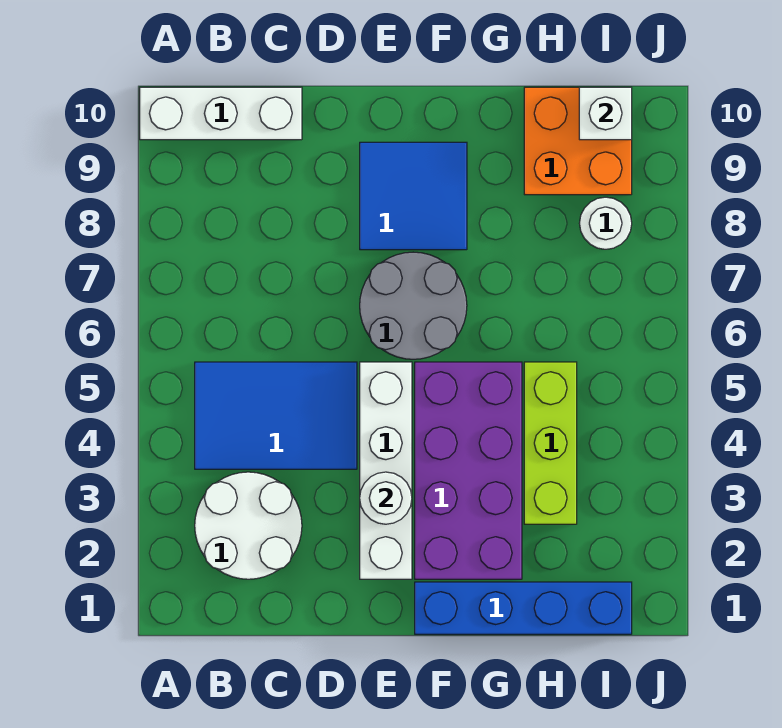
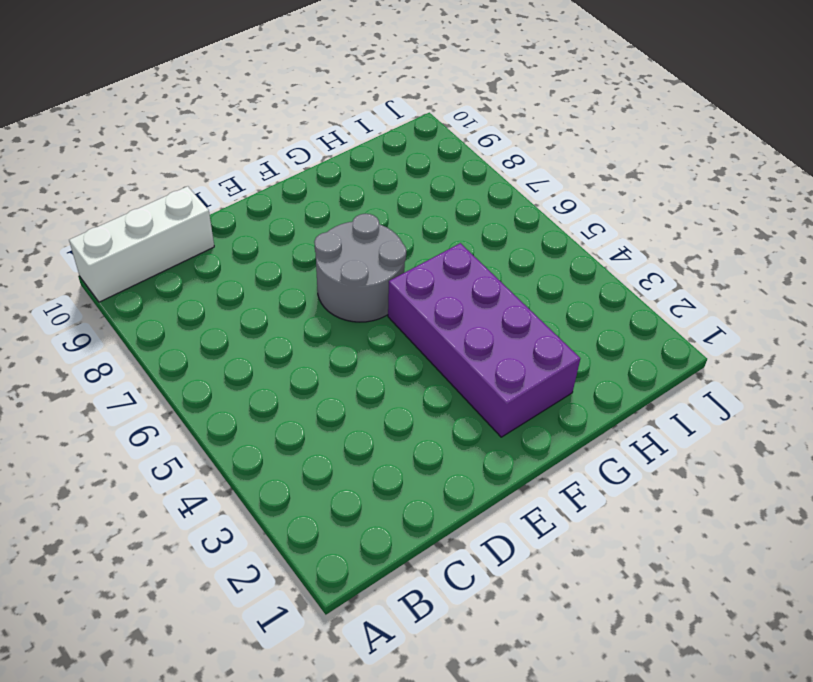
none -> white 2x2 round brick [195,472,302,579]
none -> blue 2x3 tile [195,362,357,469]
none -> white 1x4 brick [360,362,412,579]

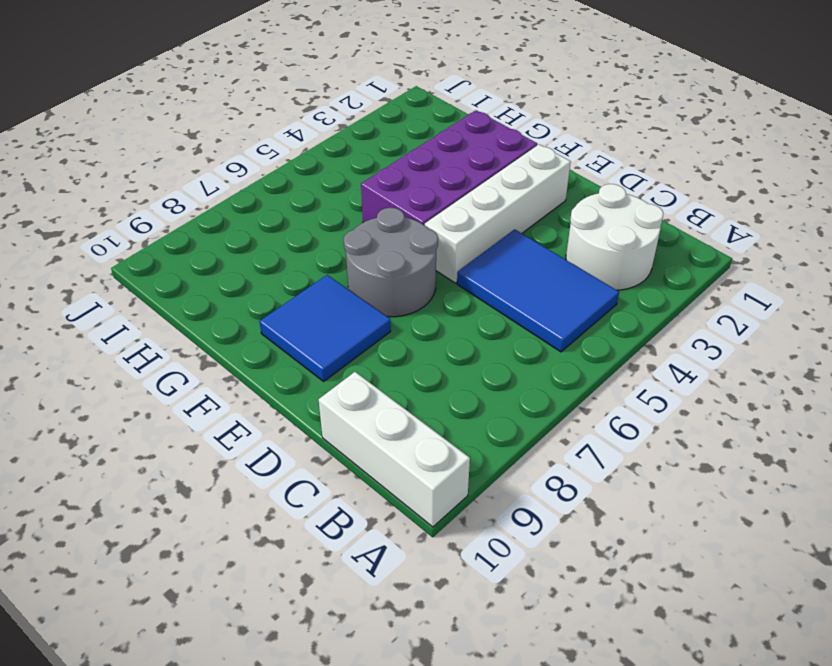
none -> blue 1x4 brick [415,582,632,634]
none -> lime 1x3 brick [524,362,577,524]
none -> orange 2x2 brick [524,87,632,195]

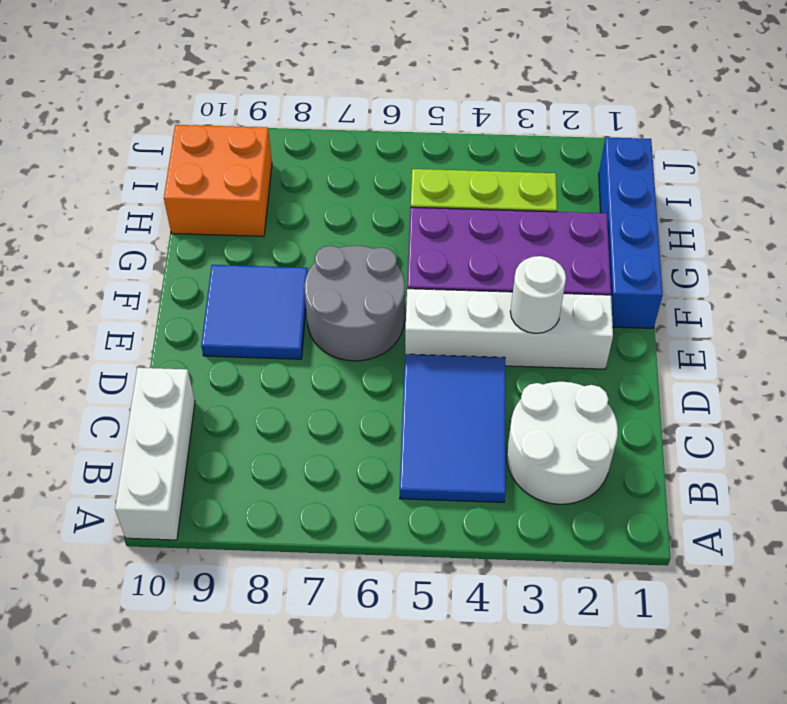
none -> white 1x1 round brick [579,197,632,249]
none -> white 1x1 brick [579,87,632,140]

